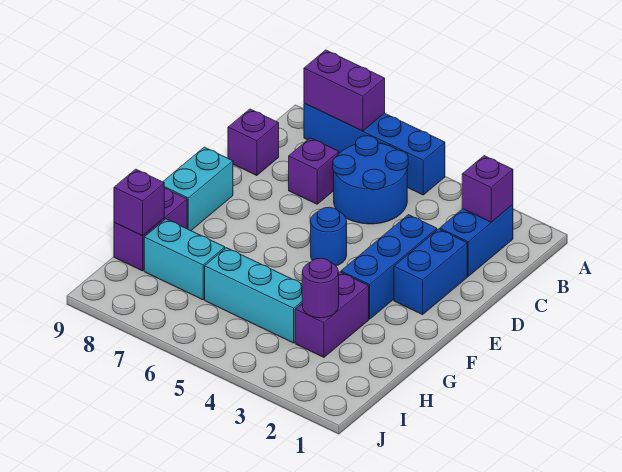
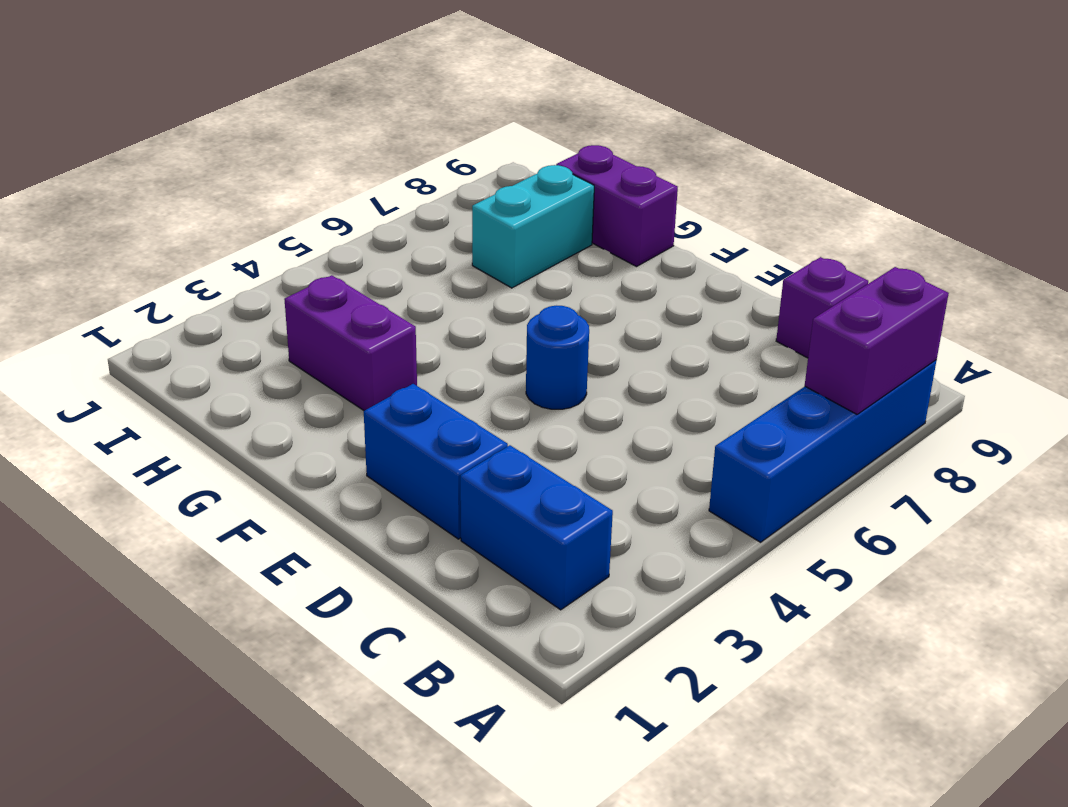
none -> blue 2x2 round brick [333,136,408,224]
none -> purple 1x1 brick [289,138,339,204]
none -> blue 1x3 brick [341,215,437,319]

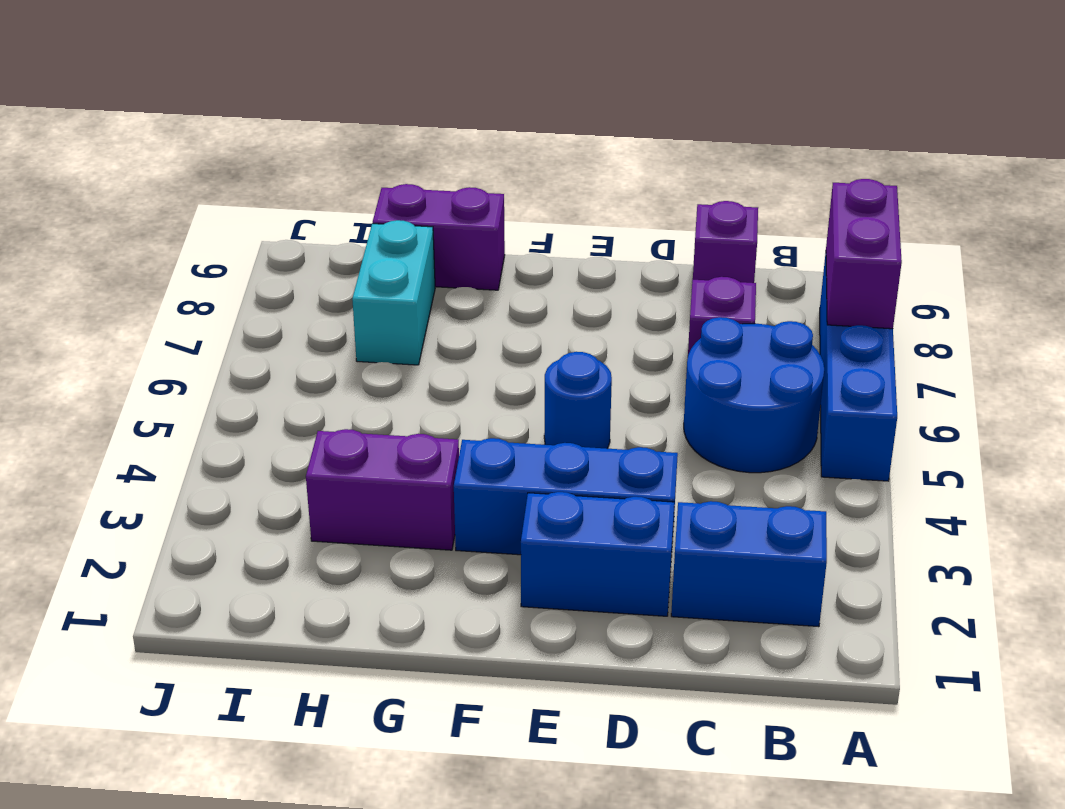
none -> cyan 1x2 brick [163,147,233,231]
none -> cyan 1x3 brick [205,248,302,343]
none -> purple 1x1 brick [462,156,513,222]

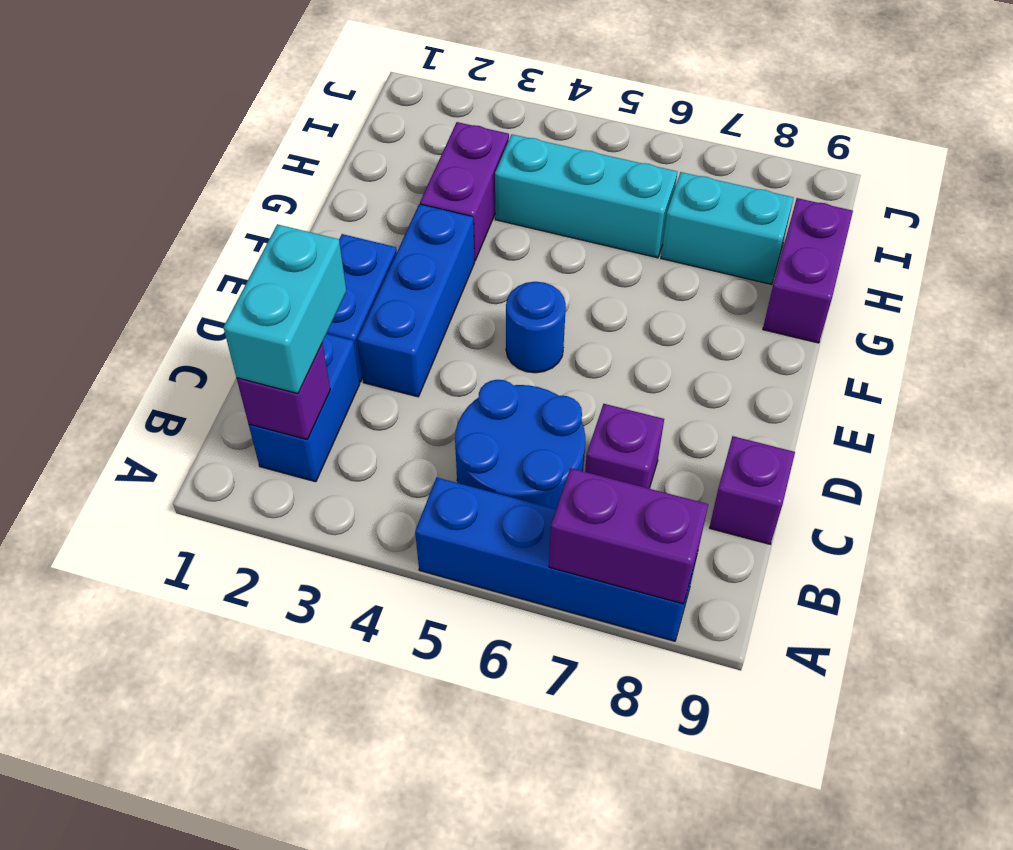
cyan 1x2 brick [223,224,346,394] -> cyan 1x2 brick moved to [163,147,233,231]
none -> purple 1x1 round brick [302,258,339,318]
none -> purple 1x1 brick [114,169,164,236]

